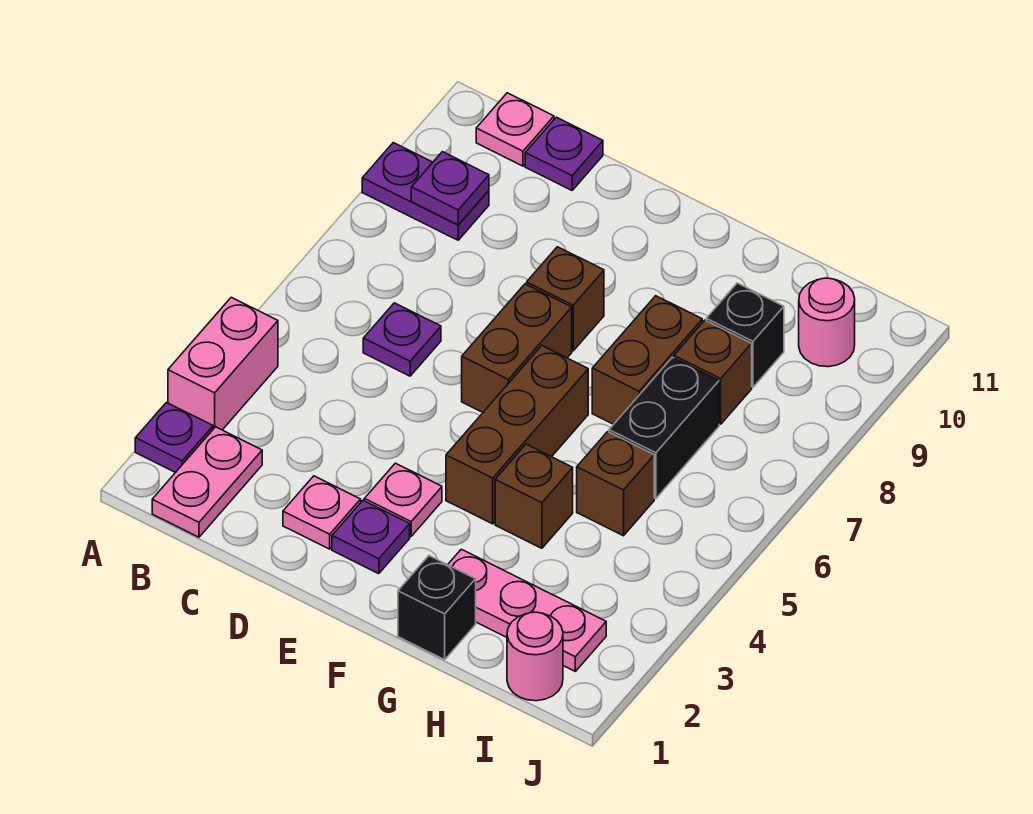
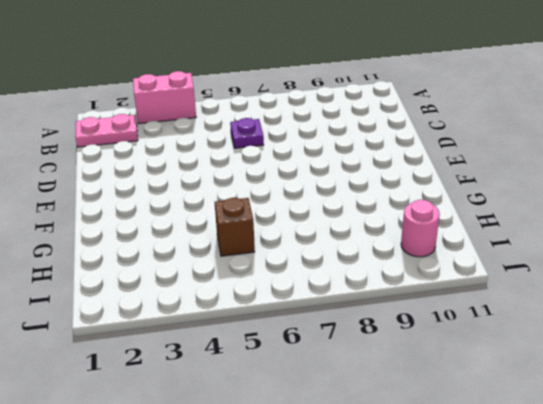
none -> purple 1x1 plate [135,403,213,473]
none -> purple 1x2 plate [362,143,489,240]
none -> pink 1x1 plate [476,93,554,166]

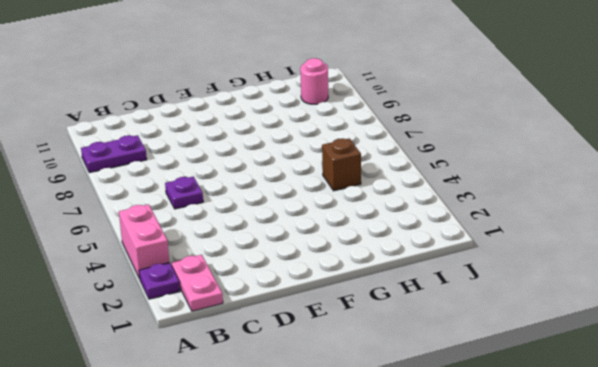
none -> pink 1x1 plate [476,93,554,166]
none -> purple 1x1 plate [525,117,603,190]
none -> pink 1x1 plate [283,476,361,549]

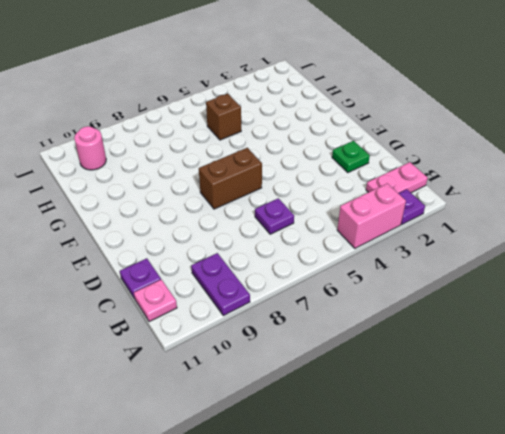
green 1x1 plate [332,141,370,173] -> pink 1x1 plate [283,476,361,549]
none -> purple 1x1 plate [332,501,410,574]
none -> pink 1x1 plate [364,463,442,536]
none -> brown 1x1 brick [527,247,604,351]

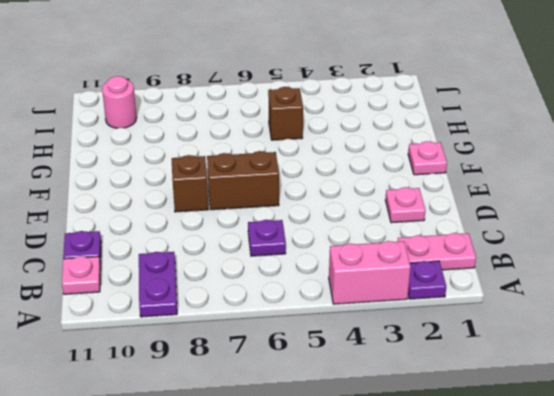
pink 1x1 plate [408,141,447,175] -> pink 1x1 plate moved to [364,463,442,536]
none -> purple 1x1 plate [332,501,410,574]
none -> brown 1x3 brick [446,346,588,524]
none -> black 1x1 brick [398,556,476,660]

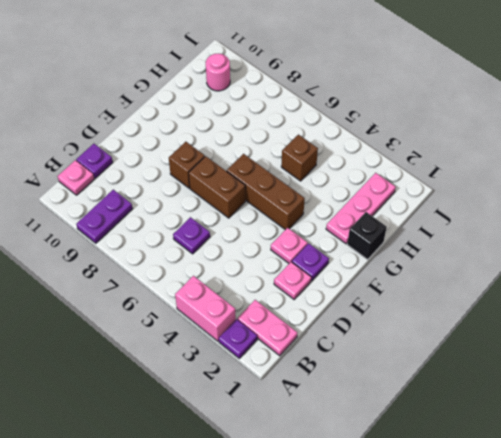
none -> brown 1x1 brick [495,444,573,548]
none -> brown 1x2 brick [592,296,702,424]
none -> black 1x2 brick [609,357,719,499]

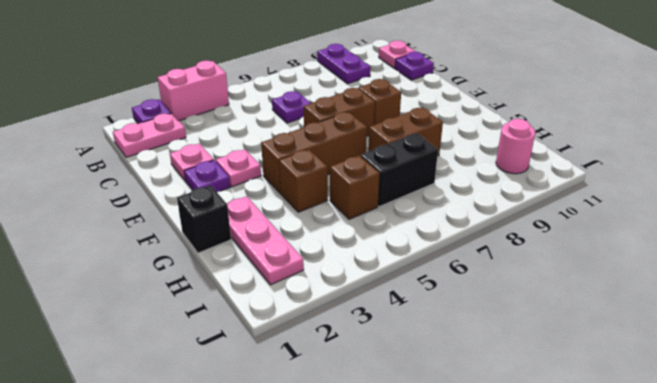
none -> brown 1x1 brick [674,320,752,424]
none -> black 1x1 brick [706,283,784,387]
none -> pink 1x1 round brick [507,612,563,701]

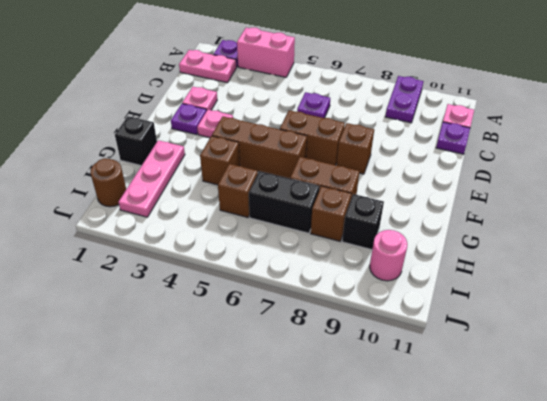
brown 1x1 round brick [91,158,126,207] -> pink 1x1 round brick [507,612,563,701]
none -> purple 1x1 plate [411,152,489,225]

